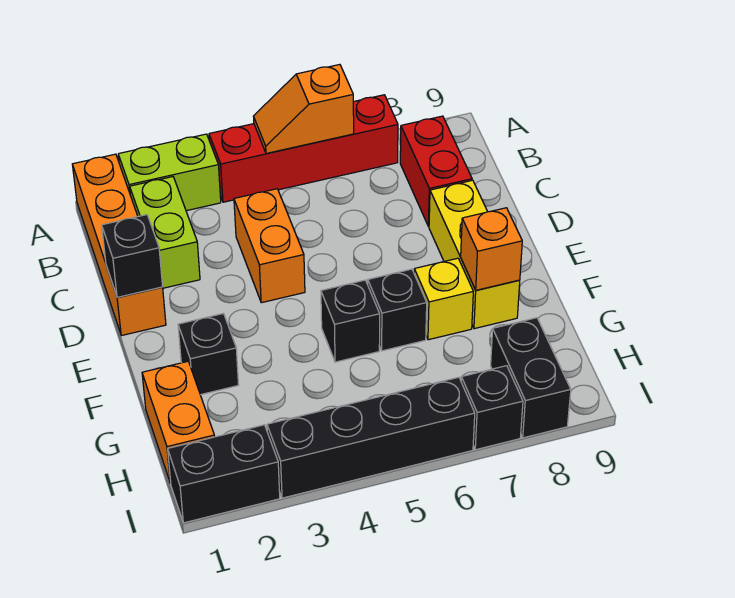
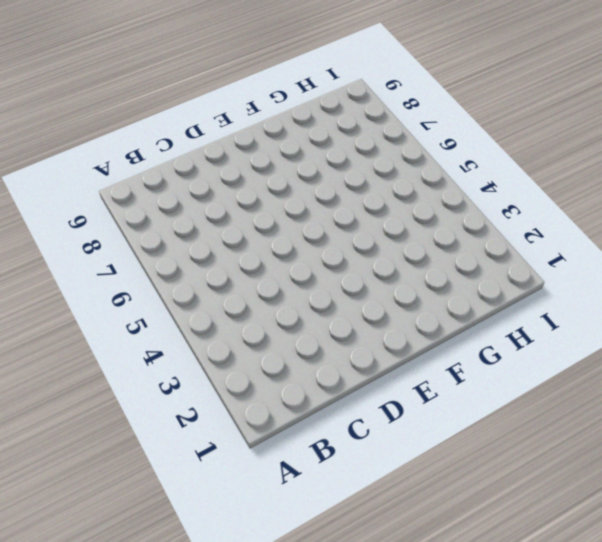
none -> orange 1x4 brick [72,154,166,336]
none -> lime 1x2 brick [118,134,221,211]
none -> red 1x4 brick [209,95,398,202]

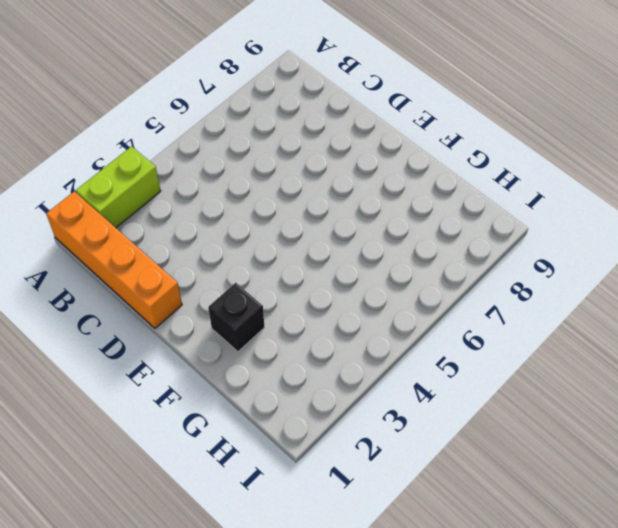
none -> red 1x4 brick [209,95,398,202]
none -> lime 1x2 brick [130,177,200,288]
none -> red 1x2 brick [400,116,472,227]

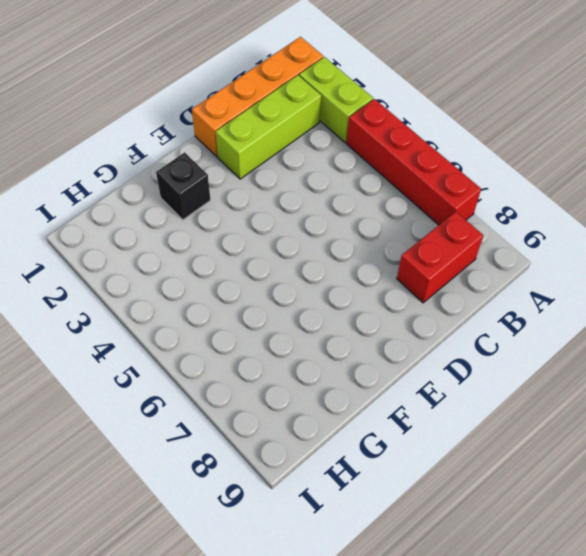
lime 1x3 brick [216,75,321,179] -> lime 1x2 brick [130,177,200,288]
none -> orange 1x2 brick [234,189,305,303]
none -> yellow 1x3 brick [429,180,520,329]
none -> black 1x1 brick [321,280,380,362]

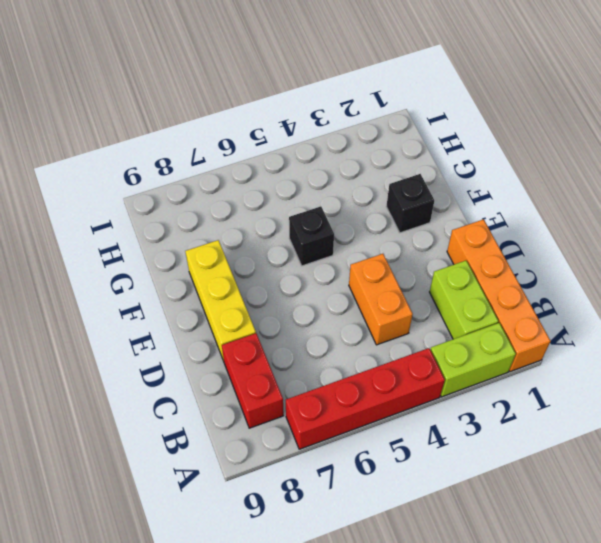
none -> black 1x1 brick [368,269,427,351]
none -> yellow 1x1 brick [414,258,473,340]
none -> orange 1x2 brick [142,361,215,483]

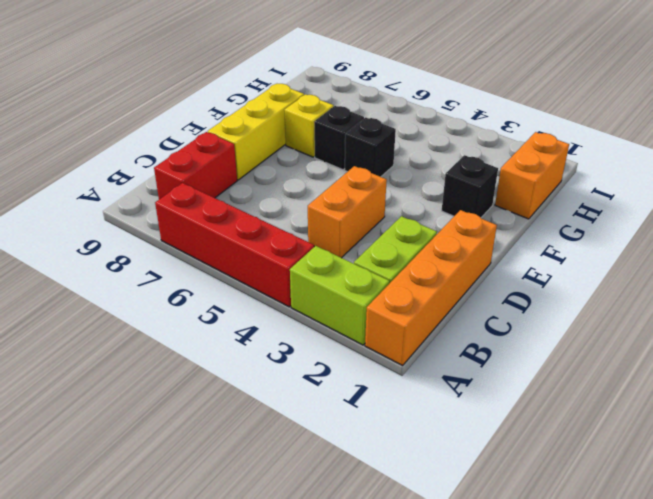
none -> black 1x2 brick [491,318,571,438]
none -> black 1x2 brick [168,425,280,523]
none -> black 1x4 brick [267,377,475,498]

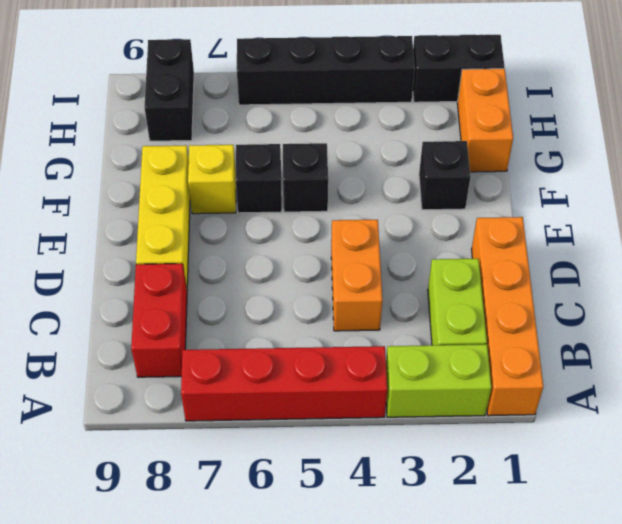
none -> black 1x1 brick [461,366,523,450]
none -> orange 1x2 slope [254,65,354,153]
none -> black 1x1 brick [102,215,163,297]

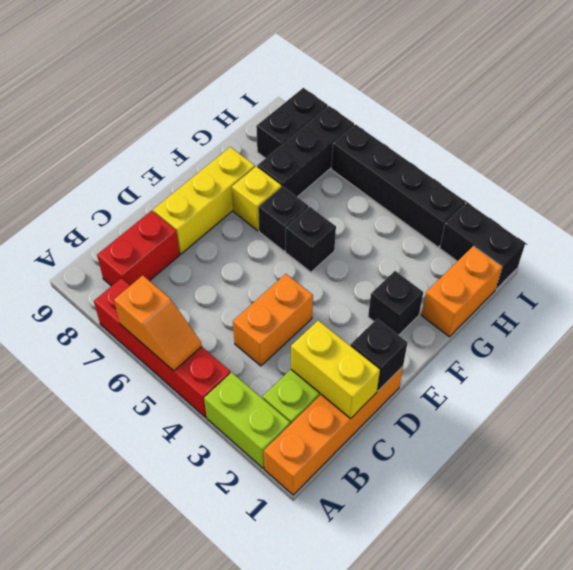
yellow 1x2 brick [291,320,380,419] -> none
black 1x3 brick [257,106,354,197] -> black 1x1 brick [461,366,523,450]
none -> orange 1x1 brick [461,208,522,290]

